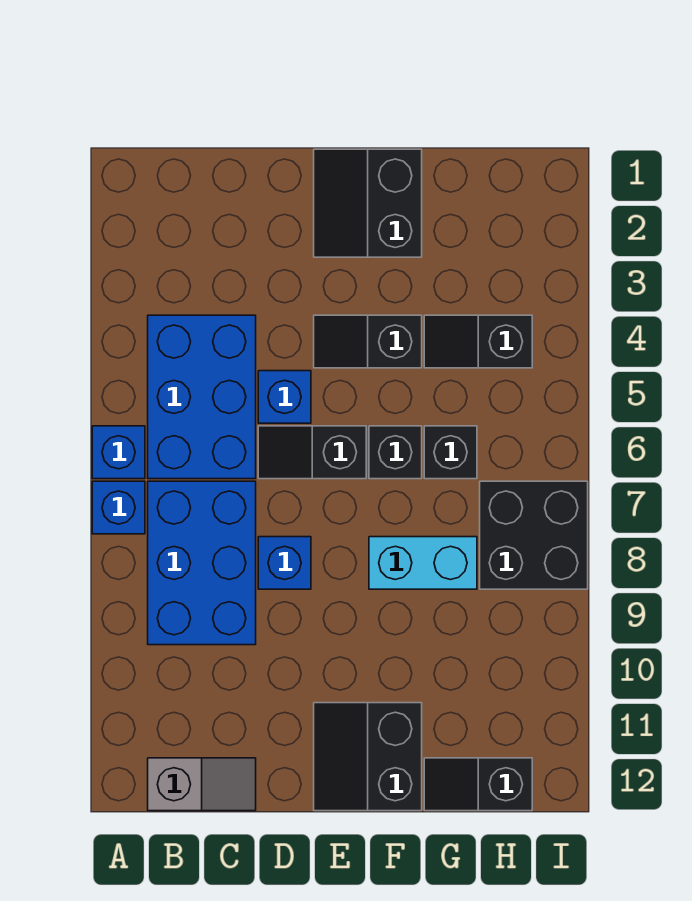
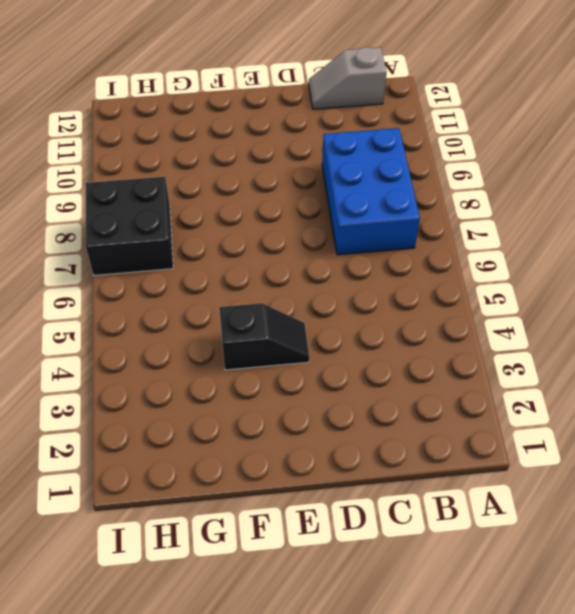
none -> blue 1x1 brick [92,426,145,479]
none -> blue 1x1 brick [92,481,145,534]
none -> blue 2x3 brick [148,315,256,479]

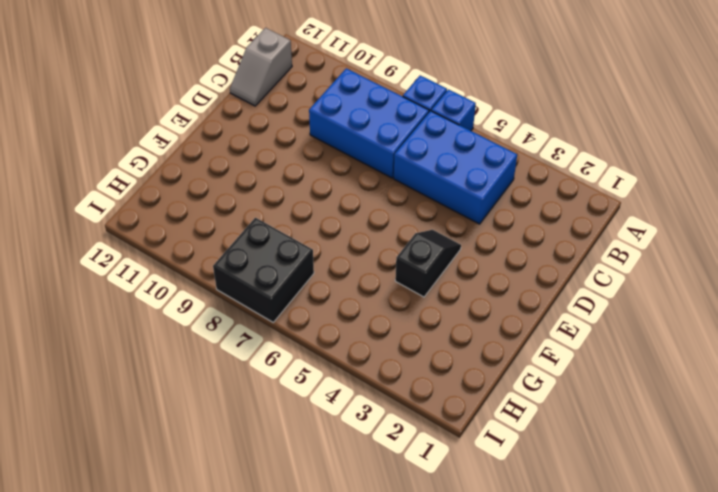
none -> blue 1x1 brick [258,371,311,423]
none -> black 1x2 slope [258,426,366,479]
none -> blue 1x1 brick [258,537,311,589]

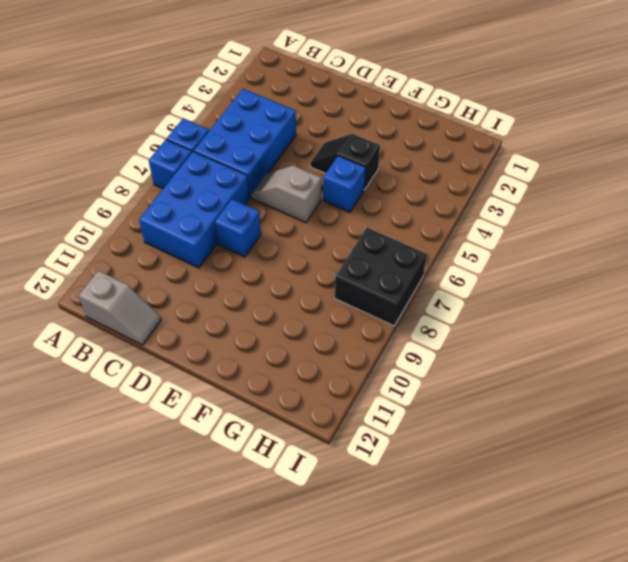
grey 1x2 slope [251,165,321,223] -> black 1x2 slope [258,426,366,479]
blue 1x1 brick [323,156,366,212] -> blue 1x1 brick moved to [258,371,311,423]
none -> black 2x2 slope [314,149,422,257]
none -> black 2x2 slope [314,703,422,811]
none -> black 1x1 brick [369,426,422,479]

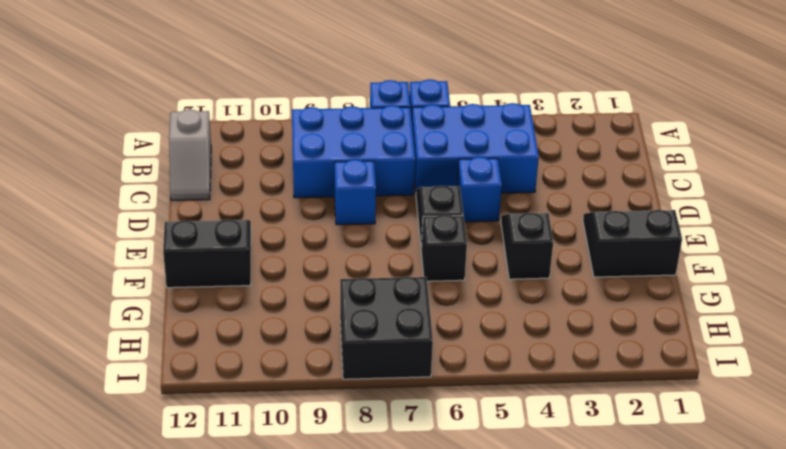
none -> cyan 1x2 brick [369,537,477,589]
none -> black 1x2 slope [424,315,532,368]
none -> black 1x1 brick [424,426,477,479]

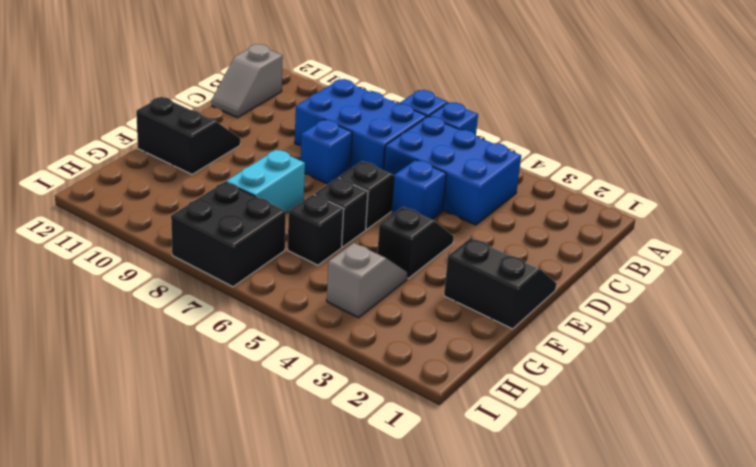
grey 1x2 slope [327,243,408,318] -> black 1x2 slope [424,315,532,368]
none -> black 1x2 slope [424,758,532,811]

